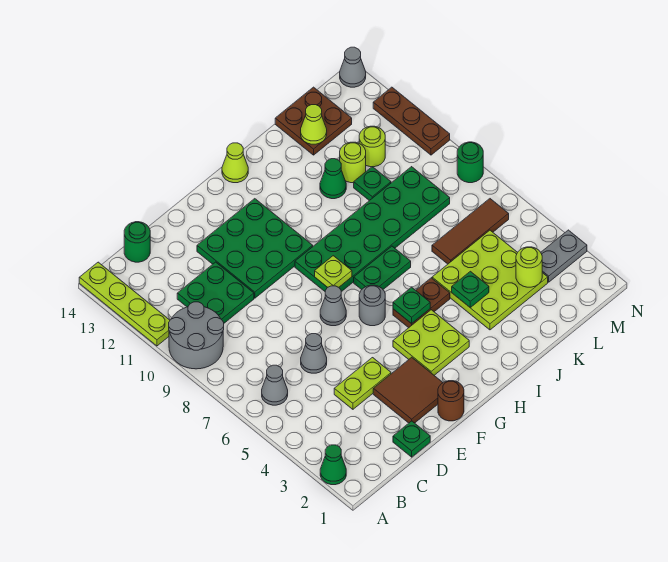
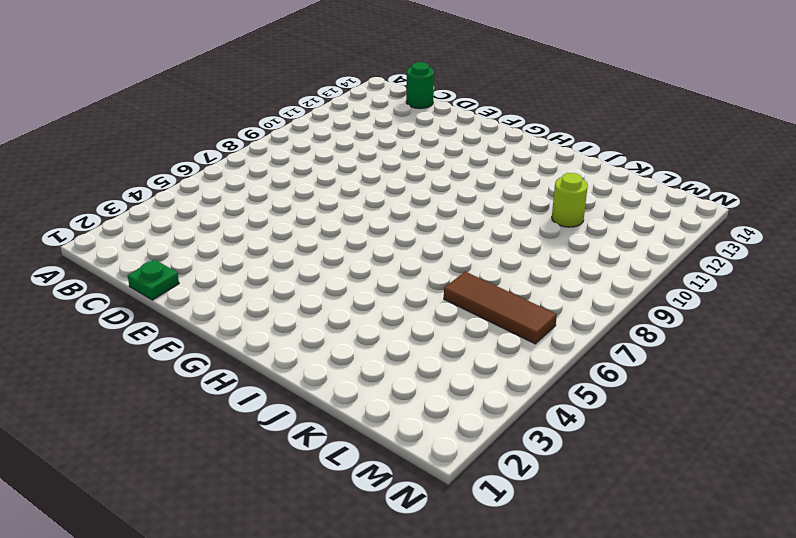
none -> green 1x1 cone [320,445,346,485]
none -> grey 2x2 round brick [169,302,224,369]
none -> lime 1x4 plate [79,262,170,346]
none -> grey 1x1 cone [262,365,288,405]

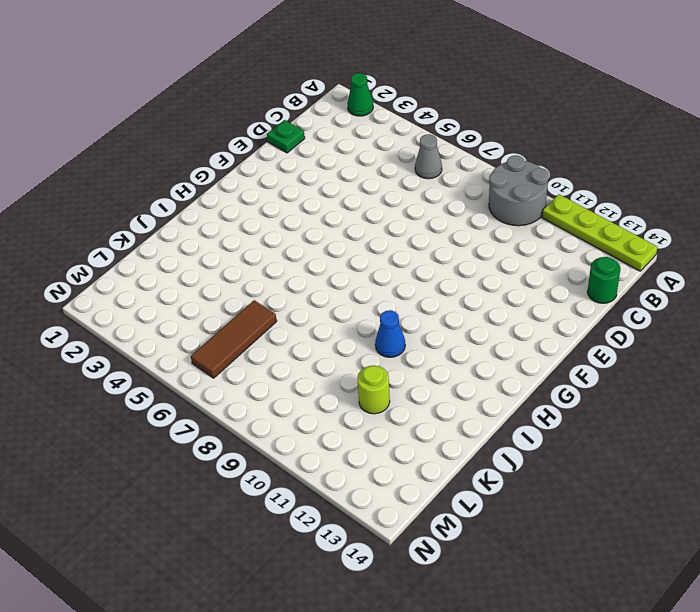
blue 1x1 cone [375,310,405,357] -> none
none -> green 2x2 plate [177,262,254,323]
none -> lime 1x2 plate [334,358,391,409]
none -> grey 1x1 cone [301,334,327,373]
none -> brown 2x2 tile [373,357,443,423]

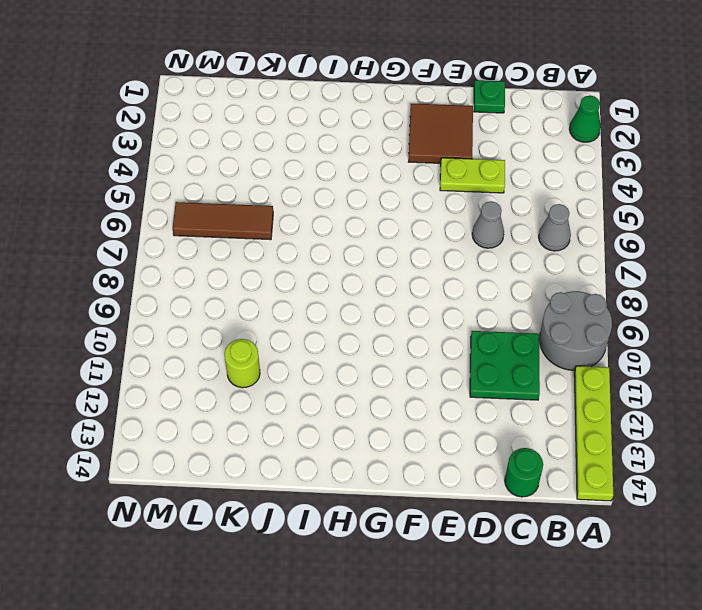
none -> green 3x3 plate [197,199,313,298]
none -> brown 1x1 round brick [438,381,464,421]
none -> grey 1x1 cone [320,286,346,326]
none -> lime 2x2 plate [393,310,469,375]

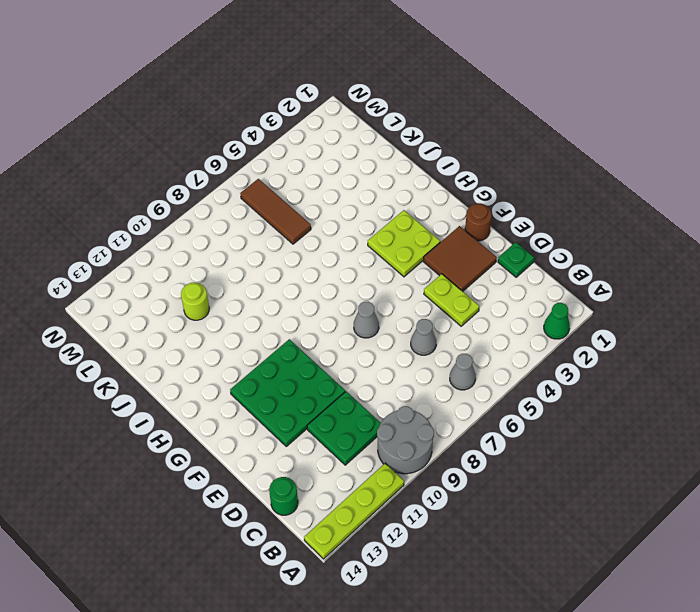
none -> grey 1x1 round brick [359,285,385,326]
none -> green 2x6 plate [295,167,450,292]
none -> brown 1x2 plate [393,278,450,328]
none -> green 1x2 plate [354,246,411,290]

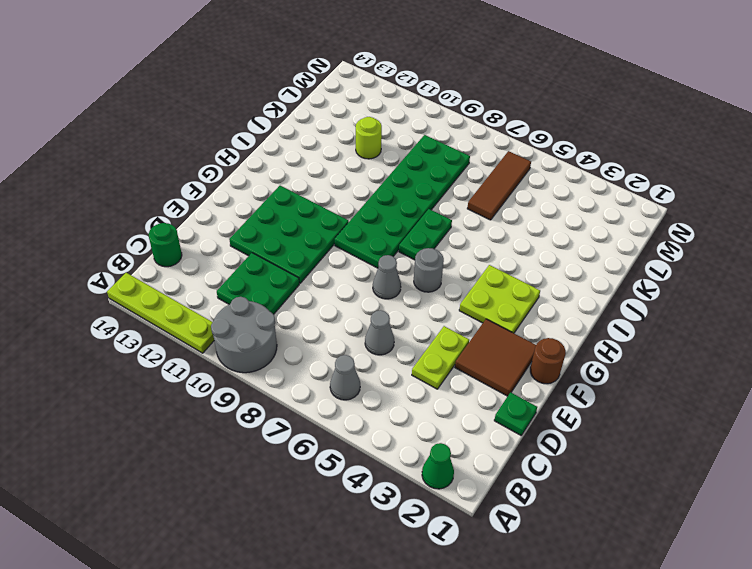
none -> brown 1x2 plate [393,278,450,328]
none -> lime 1x1 cone [222,143,248,183]
none -> lime 3x3 plate [432,230,548,330]
none -> green 1x1 cone [320,159,346,199]

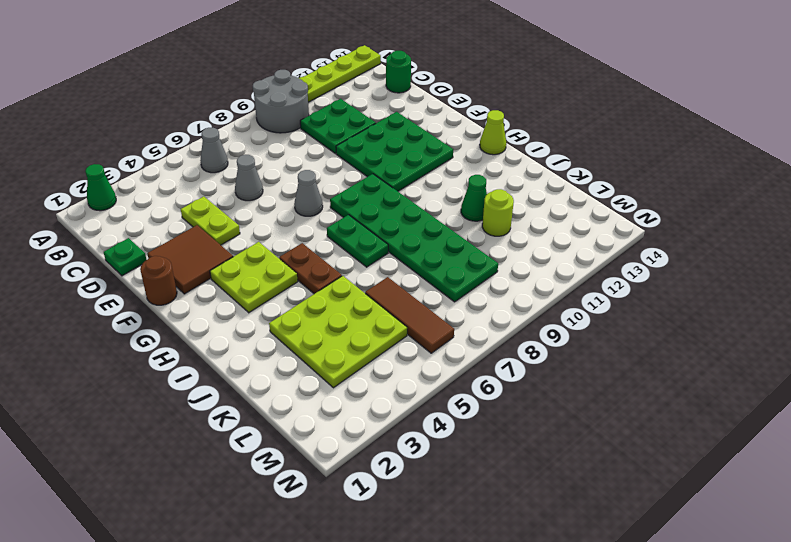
none -> grey 1x1 round brick [359,285,385,326]
none -> green 1x1 plate [354,167,391,201]
none -> brown 2x2 plate [275,87,352,155]
none -> lime 1x1 round brick [359,126,385,167]

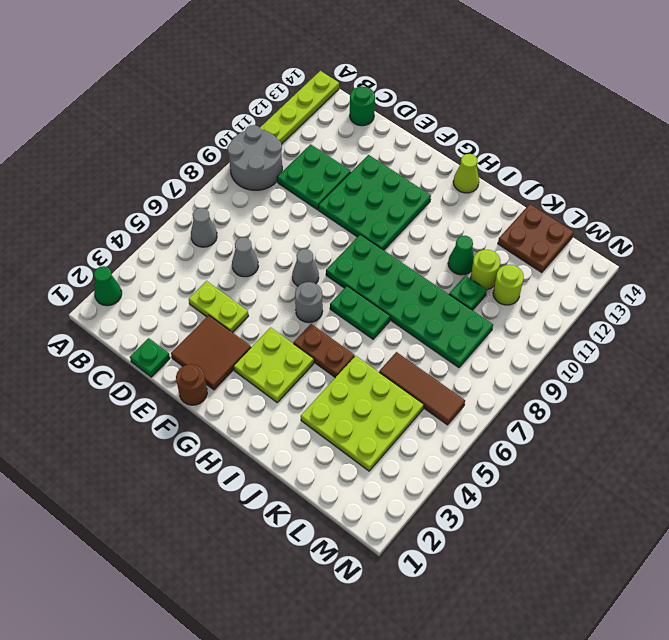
none -> grey 1x2 plate [541,230,587,282]
none -> green 1x1 round brick [457,142,483,183]
none -> brown 1x3 plate [373,87,450,155]
none -> grey 1x1 cone [340,47,366,87]

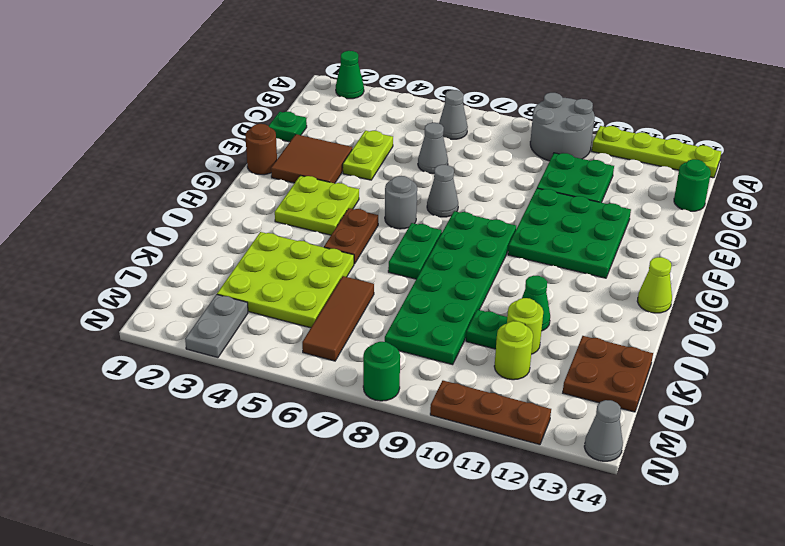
none -> lime 1x1 plate [315,256,352,287]
none -> green 1x1 plate [393,287,430,324]
none -> green 1x1 plate [452,271,489,308]
none -> lime 1x1 cone [301,105,327,144]

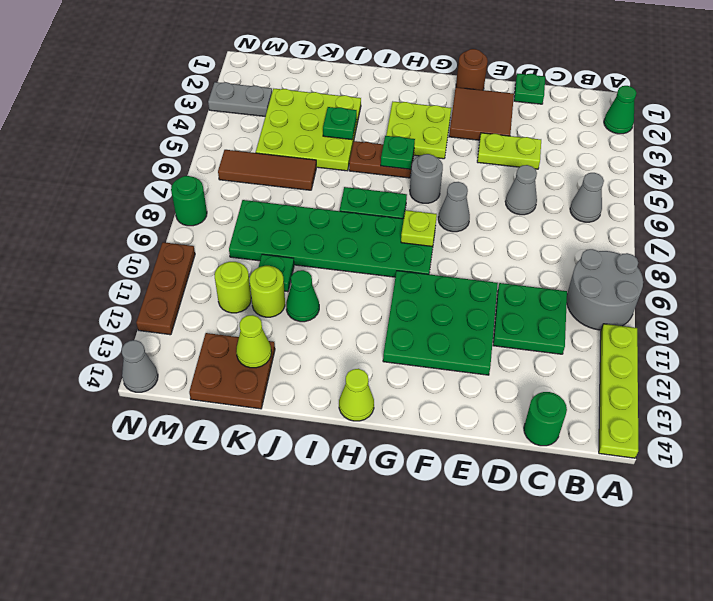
none -> lime 1x1 round brick [516,247,542,287]

